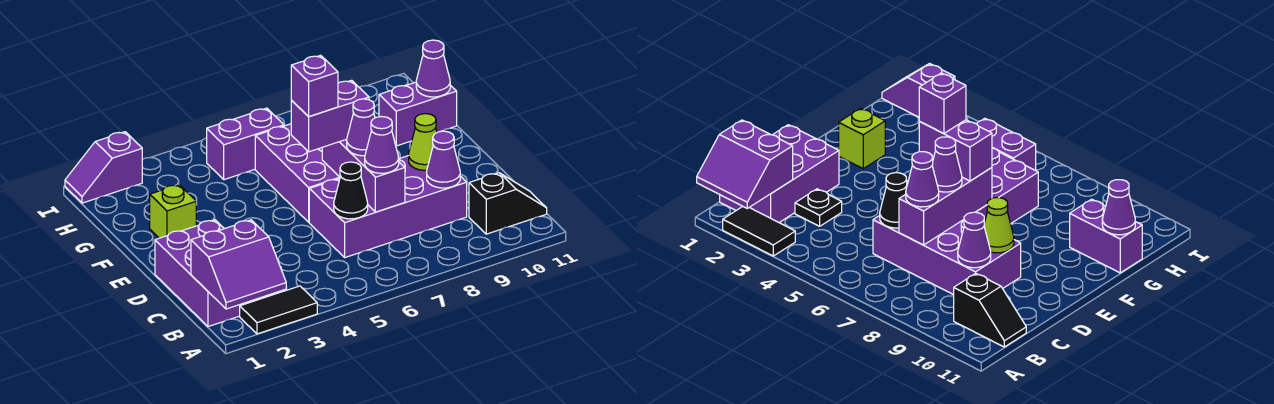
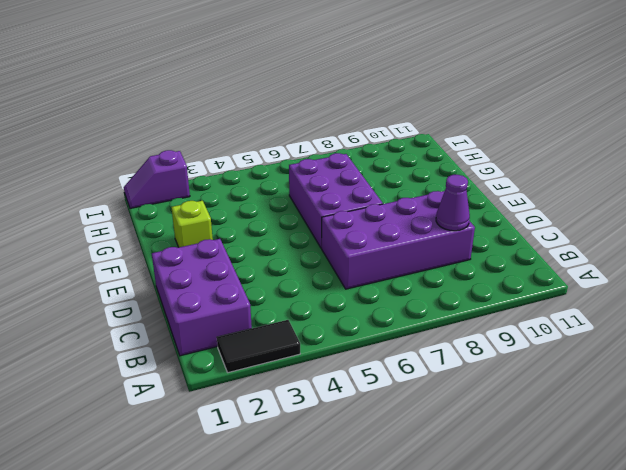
none -> black 1x2 slope [469,173,547,234]
none -> black 1x1 plate [795,189,842,226]
none -> purple 1x2 brick [379,82,457,146]

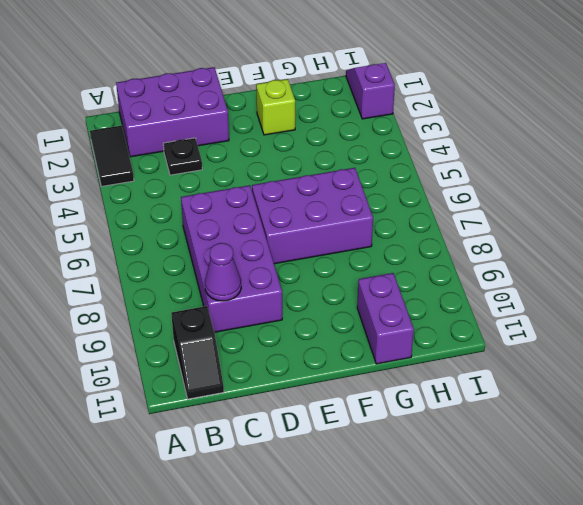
none -> purple 1x2 brick [207,108,284,180]
none -> purple 2x2 slope [191,220,286,309]
none -> black 1x1 cone [334,162,368,219]

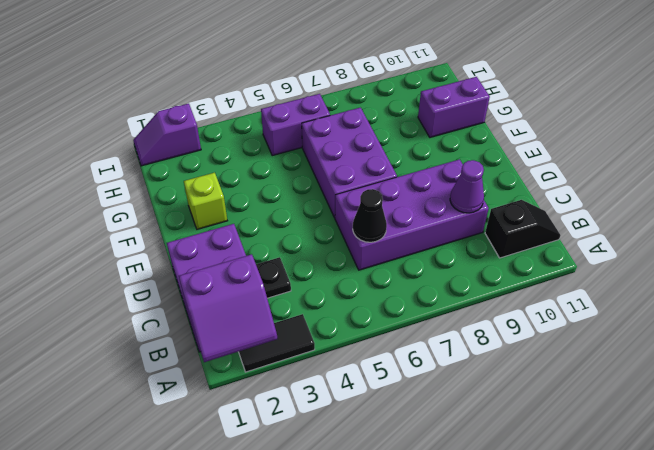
none -> purple 1x3 brick [322,139,405,212]
none -> lime 1x1 cone [409,114,437,170]
none -> purple 1x1 cone [416,40,450,97]

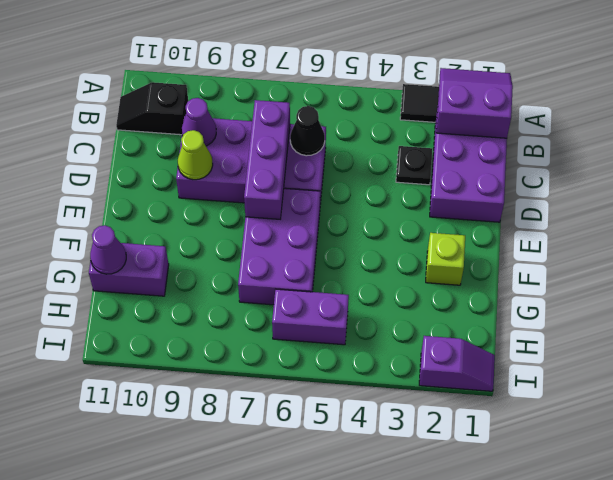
none -> purple 1x1 cone [365,117,399,173]
none -> purple 1x1 cone [347,99,375,156]
none -> purple 1x2 brick [291,80,369,152]

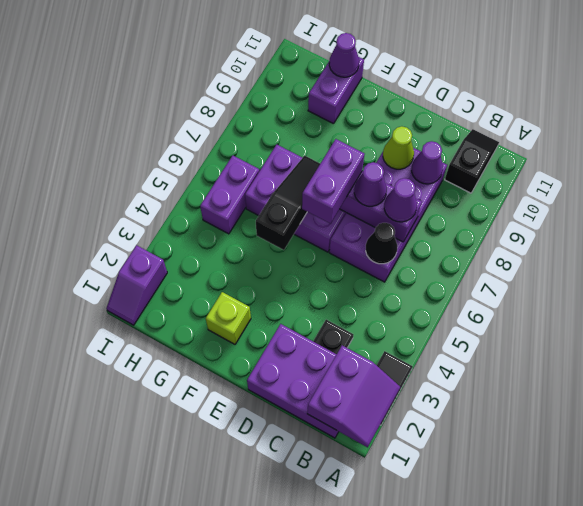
black 1x3 slope [256,156,320,250] -> none
none -> purple 1x1 brick [291,55,338,117]

